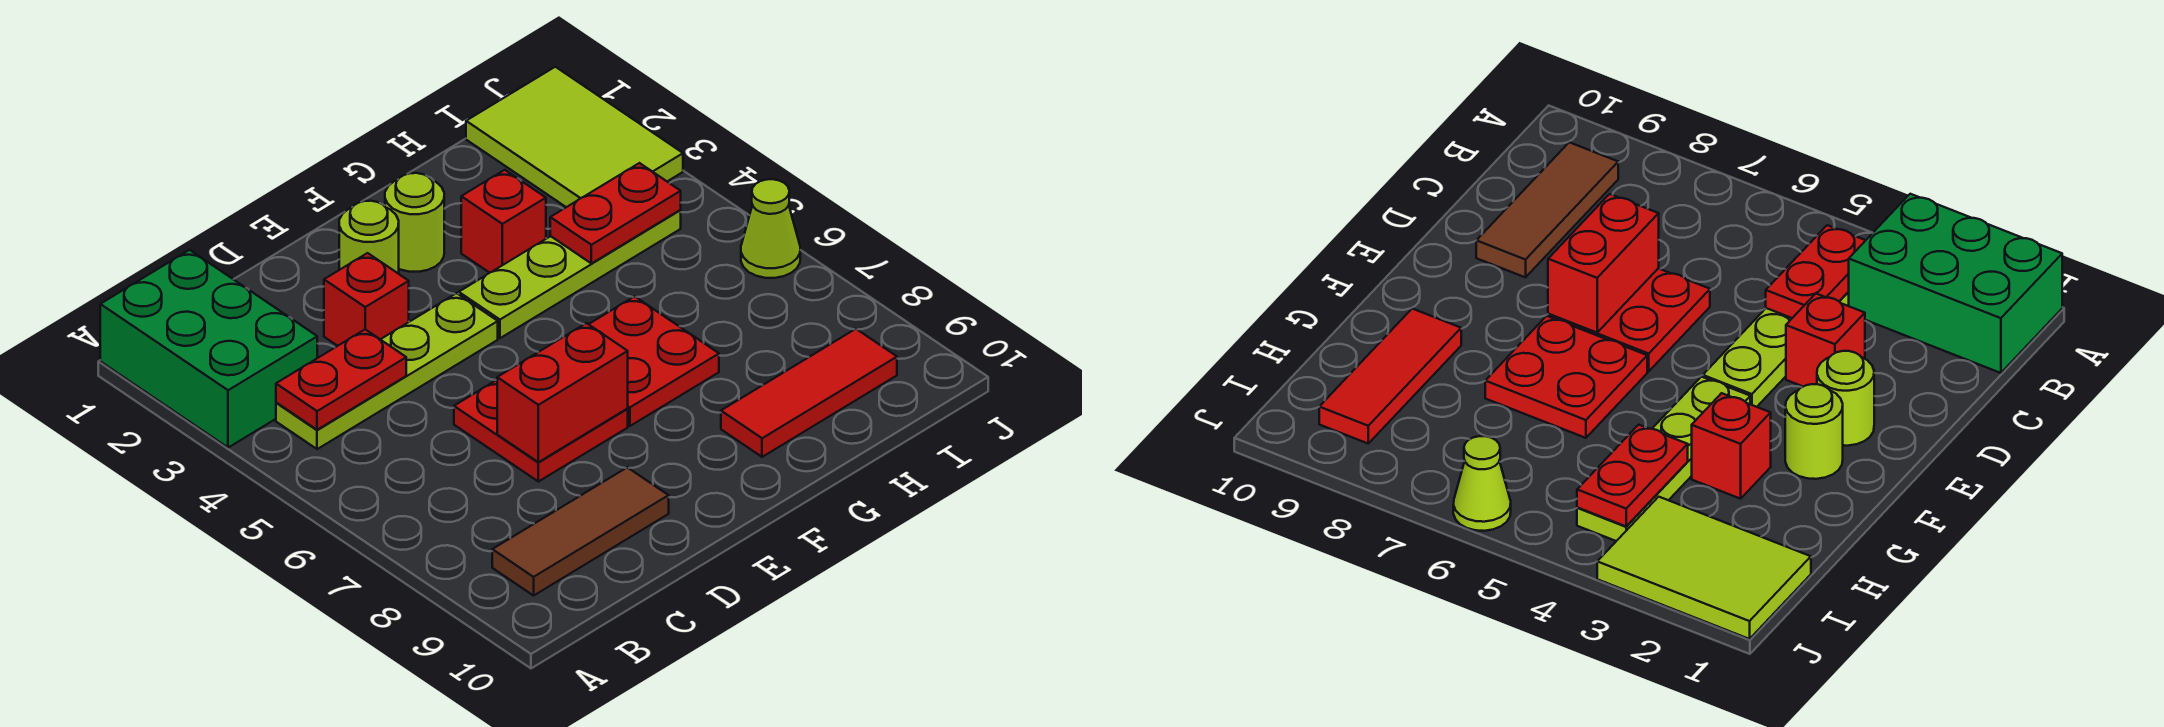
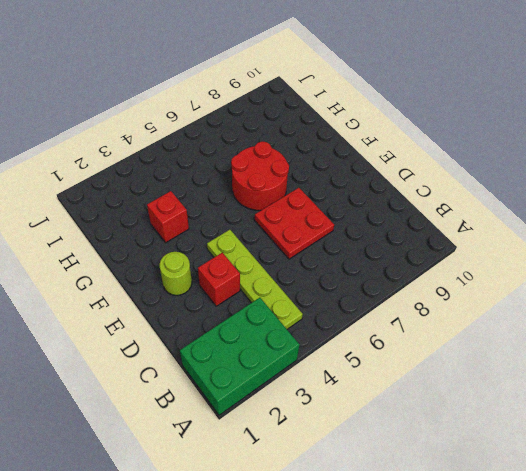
red 2x2 round brick [231,142,289,210] -> red 2x2 plate [589,296,719,426]
none -> brown 1x3 tile [492,467,669,596]
none -> lime 1x1 round brick [385,173,444,272]
none -> lime 1x4 plate [459,210,681,338]

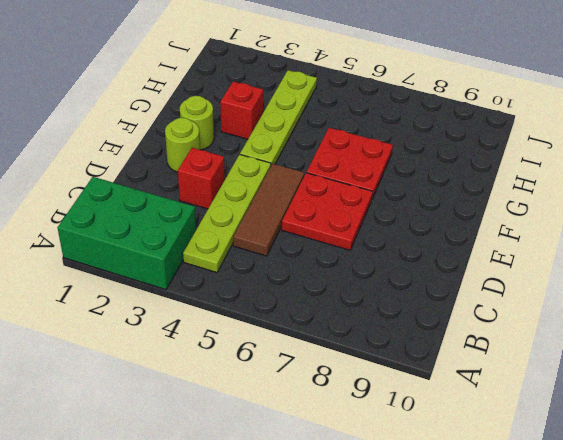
brown 1x3 tile [233,164,304,256] -> brown 1x3 tile moved to [492,467,669,596]
none -> red 1x3 tile [721,329,897,457]
none -> lime 2x3 tile [466,67,683,207]
none -> lime 1x1 cone [741,179,800,278]

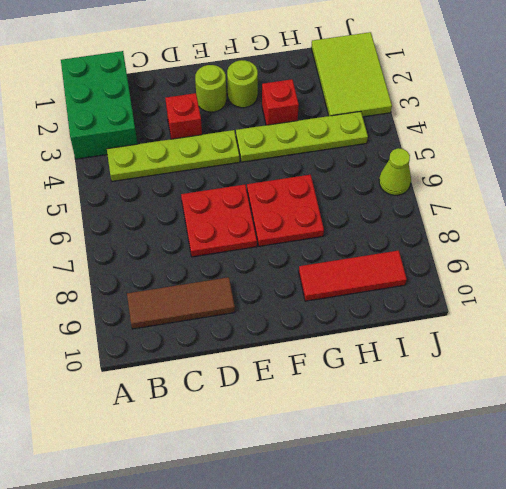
none -> red 1x2 plate [276,329,406,430]
none -> red 1x2 brick [497,323,628,462]
none -> red 1x2 plate [550,163,681,263]

